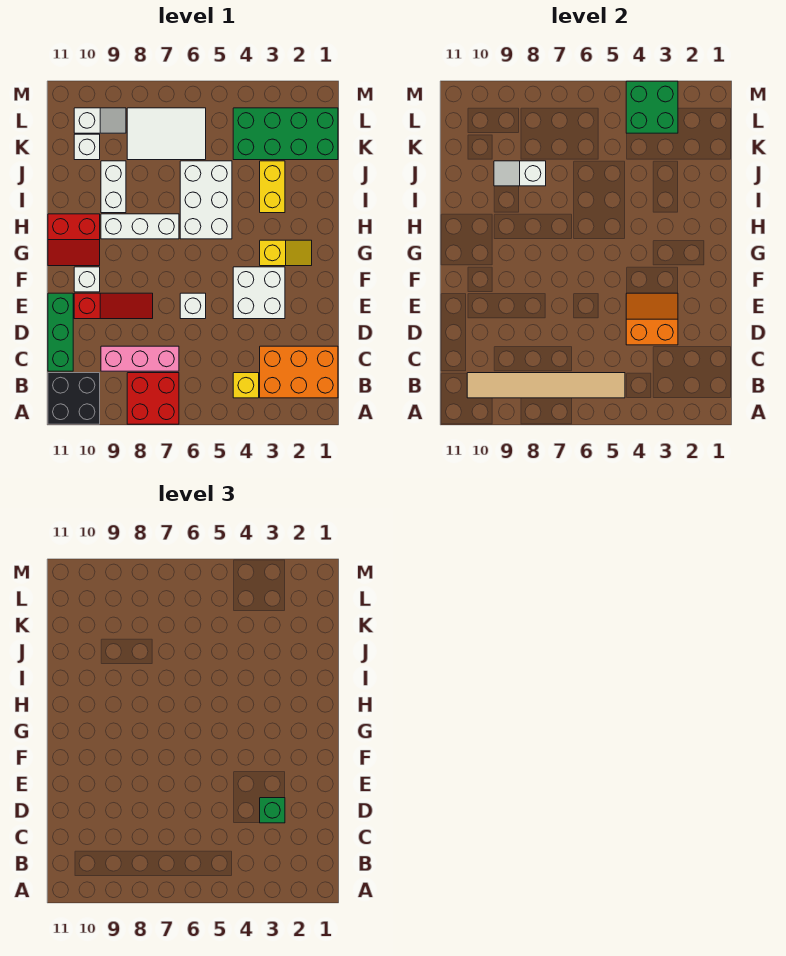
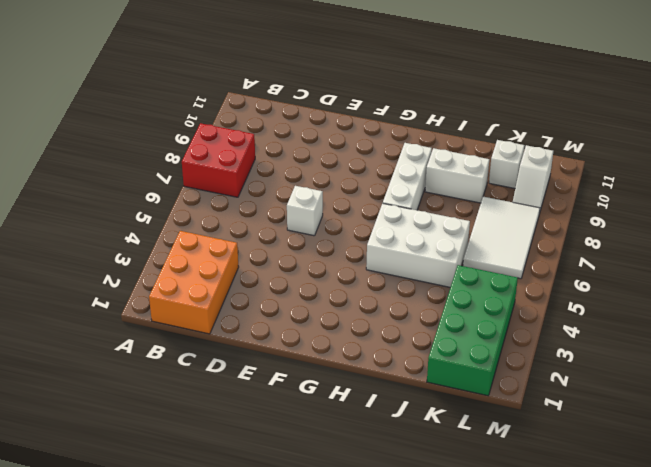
none -> black 2x2 brick [48,373,100,424]
none -> yellow 1x1 brick [233,373,259,398]
none -> pink 1x3 brick [101,346,179,371]

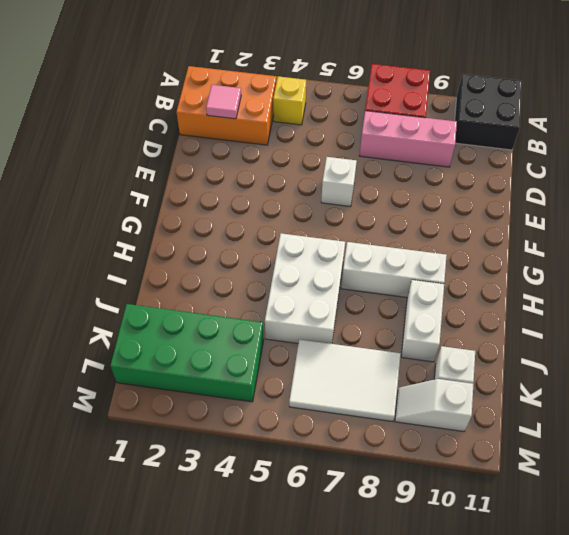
pink 1x1 tile [206,85,241,119] -> none
none -> green 1x3 brick [48,293,73,371]
none -> white 2x2 brick [233,267,285,319]
none -> red 1x3 slope [74,293,153,319]

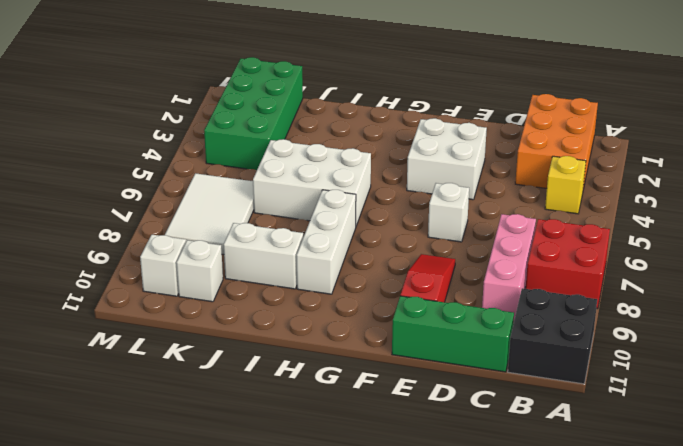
none -> white 1x1 brick [74,267,100,292]
none -> yellow 1x2 slope [260,240,312,266]
none -> red 2x2 slope [48,214,100,266]

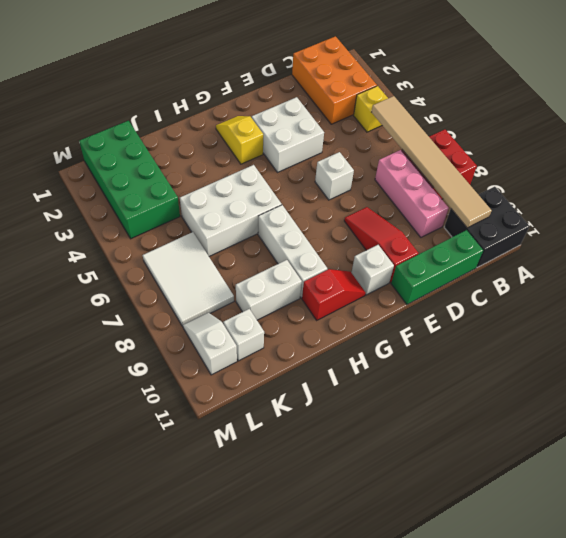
red 1x2 slope [302,269,366,320] -> red 2x2 slope [48,214,100,266]
none -> yellow 1x2 brick [260,161,285,213]
none -> orange 2x2 slope [626,293,678,345]
none -> white 1x2 slope [494,161,546,186]

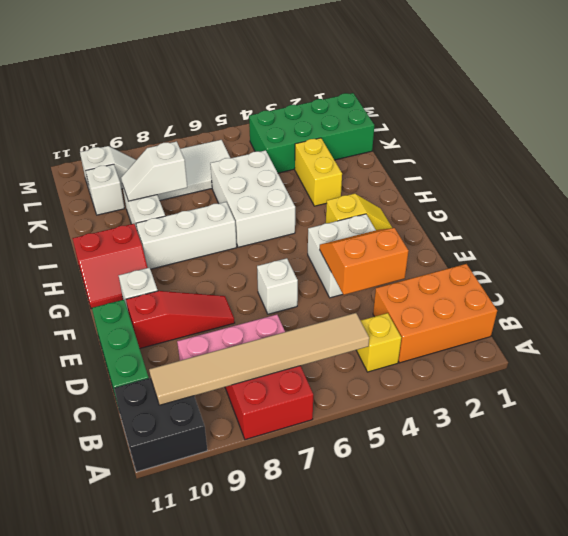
none -> green 2x2 brick [626,81,678,133]
none -> green 1x1 brick [260,798,285,823]

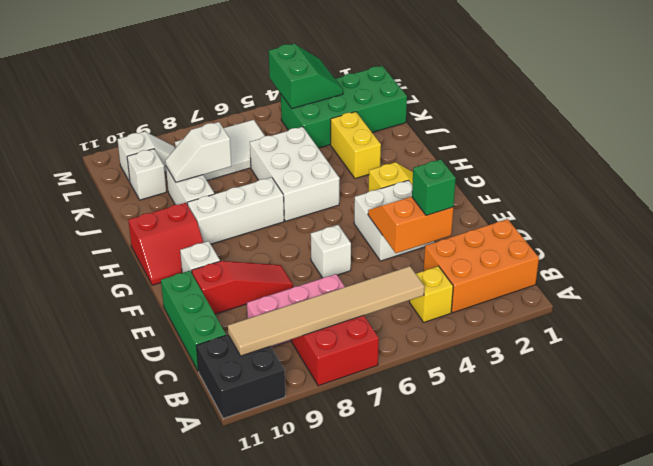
green 2x2 slope [269,44,343,109] -> green 2x2 brick [626,81,678,133]

